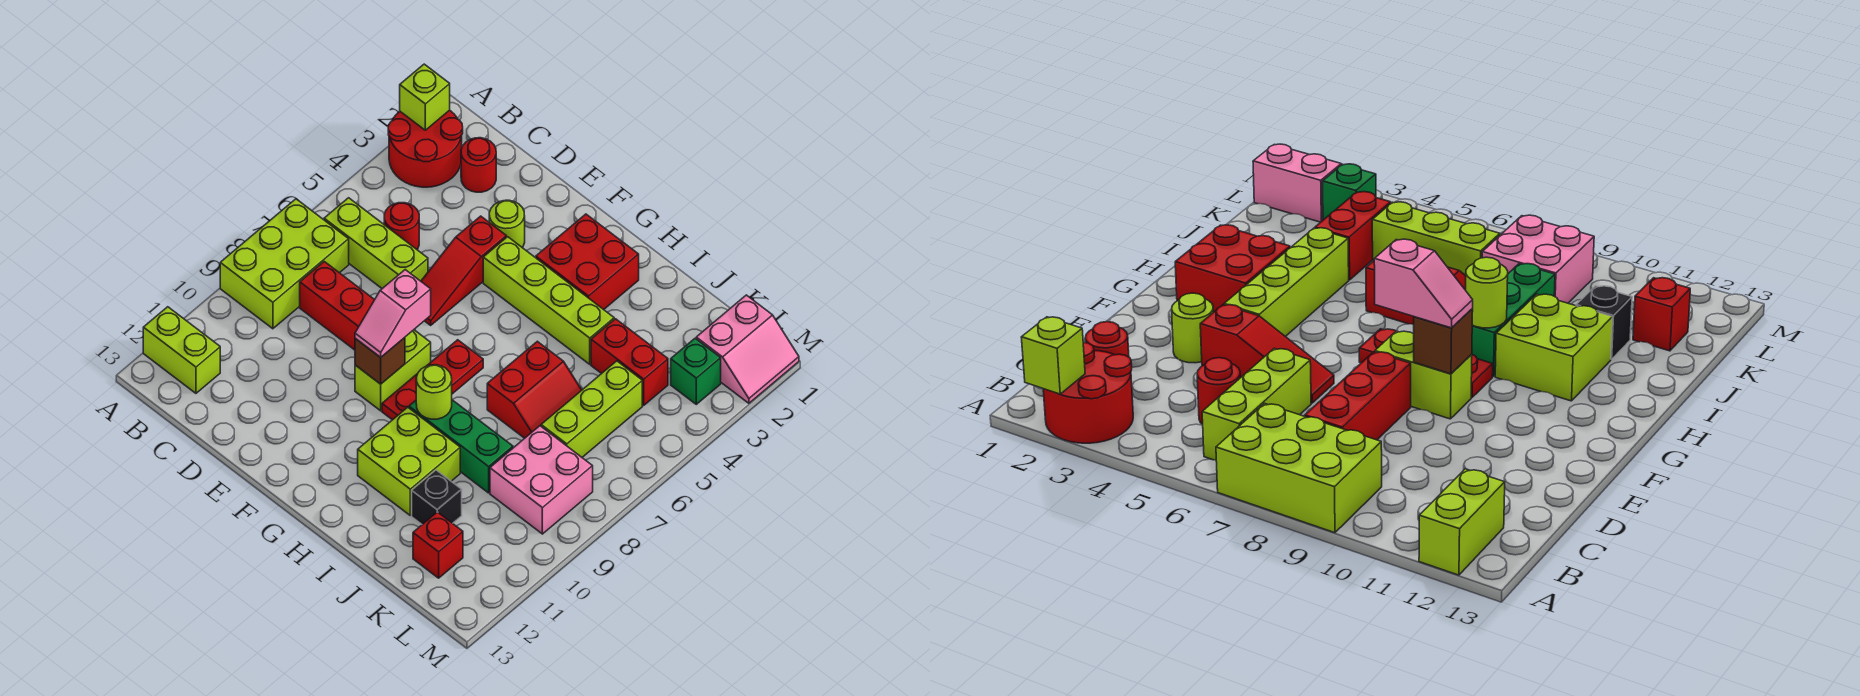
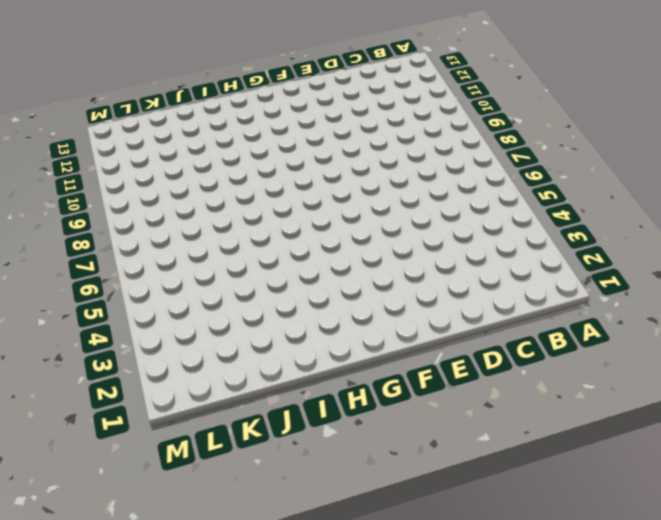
none -> red 2x2 round brick [388,110,463,187]
none -> lime 2x3 brick [220,199,349,329]
none -> lime 1x2 brick [143,307,220,393]

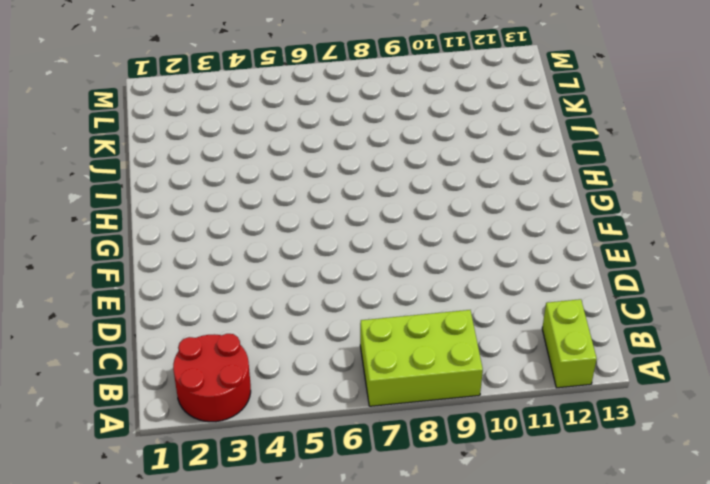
none -> lime 1x3 brick [324,198,428,288]
none -> red 1x1 round brick [461,138,496,192]
none -> red 1x1 round brick [384,203,419,249]

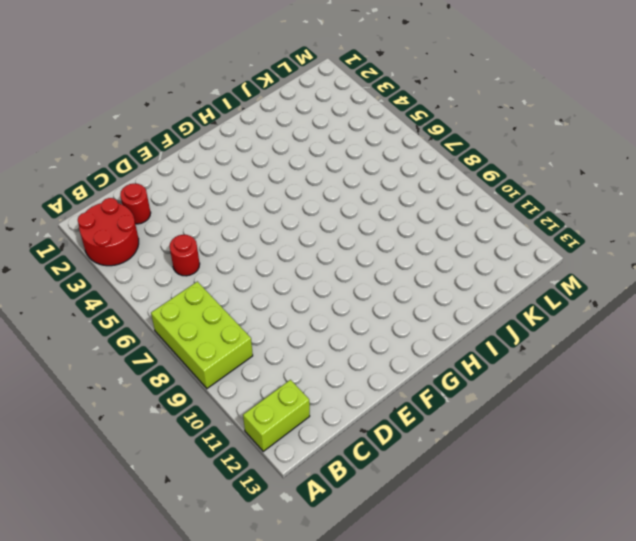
none -> lime 1x3 brick [324,198,428,288]
none -> red 1x3 brick [300,262,374,350]
none -> lime 1x1 round brick [489,200,525,248]

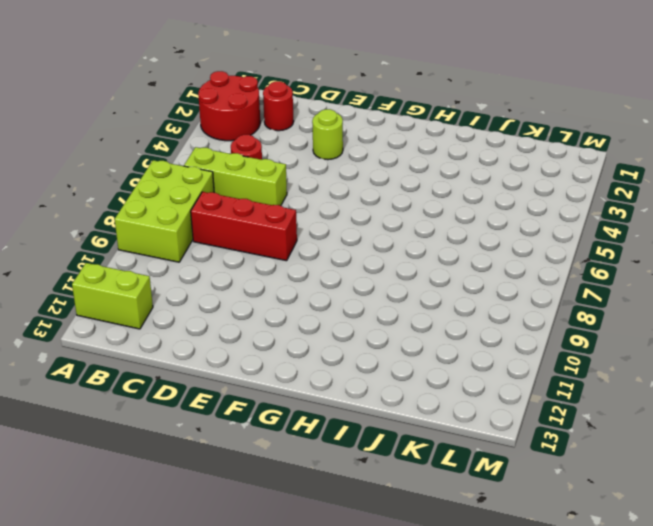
none -> red 1x3 slope [421,216,506,325]
none -> lime 1x4 brick [483,237,614,364]
none -> lime 1x2 brick [355,330,431,411]

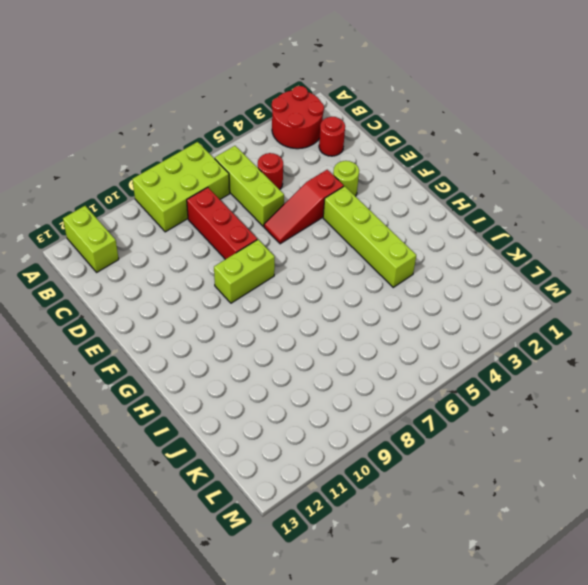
none -> red 2x2 brick [536,214,639,310]
none -> red 1x3 plate [382,340,483,420]
none -> green 1x3 brick [409,400,513,493]

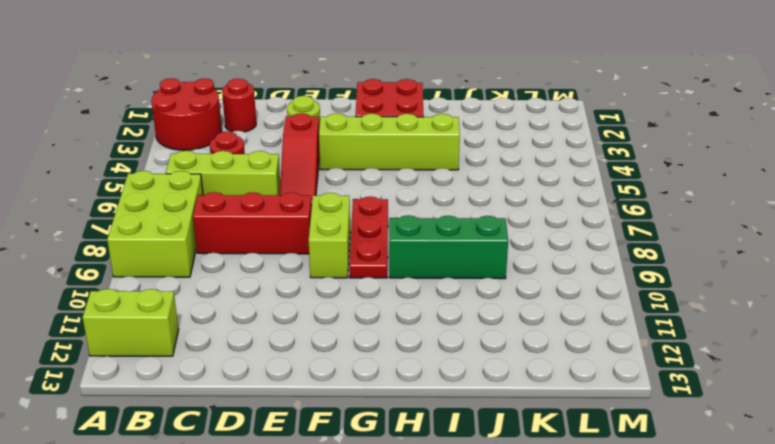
none -> lime 2x2 brick [358,407,460,515]
none -> red 2x2 slope [487,341,582,438]
none -> red 1x2 brick [591,319,668,405]

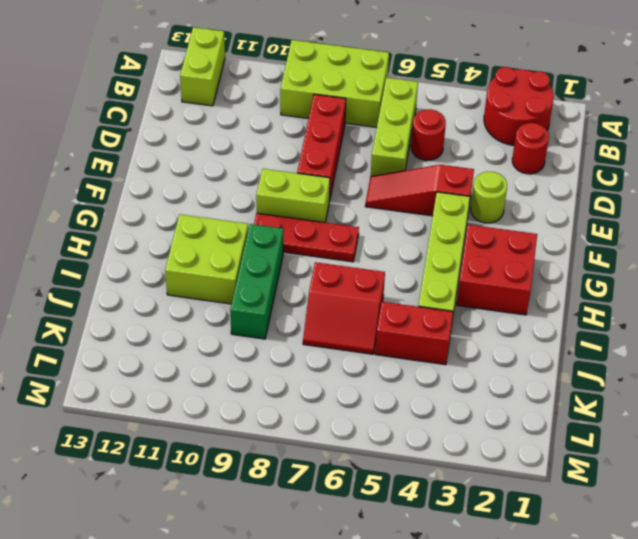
red 1x2 brick [375,302,453,365] -> red 1x2 brick turned to [591,319,668,405]
none -> black 1x1 brick [412,470,462,524]
none -> lime 1x3 brick [541,361,642,457]
none -> pink 2x2 brick [490,426,593,534]

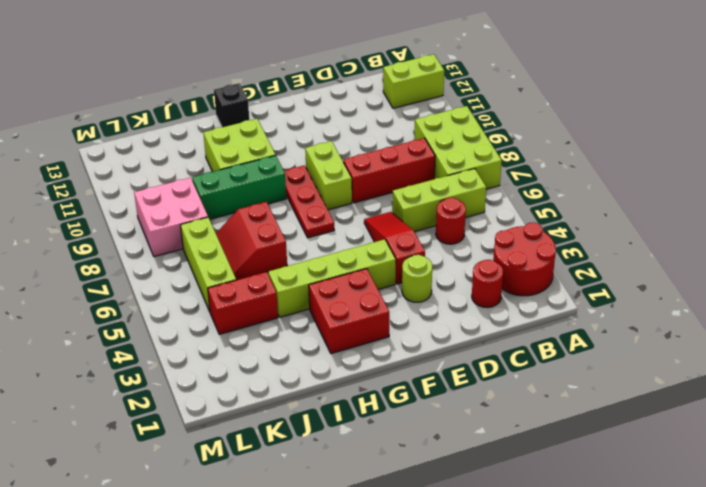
black 1x1 brick [214,83,249,127] -> black 1x1 brick moved to [412,470,462,524]
none -> red 1x1 brick [413,512,463,578]
none -> pink 2x2 slope [696,295,799,403]
none -> green 1x1 brick [671,338,721,404]

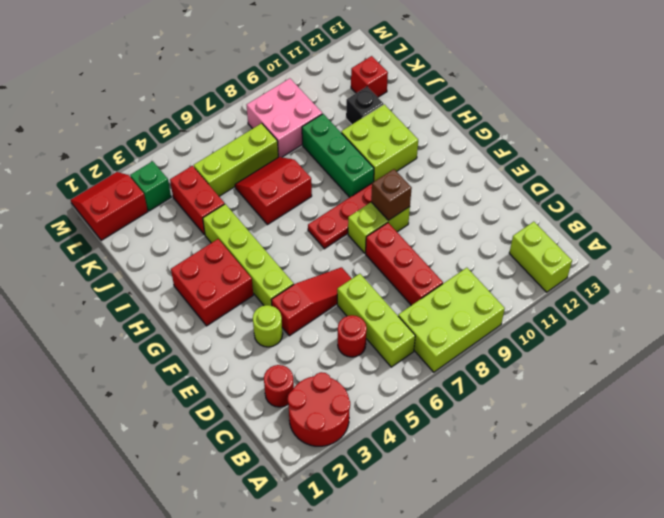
red 2x2 slope [71,172,148,240] -> pink 2x2 slope [696,295,799,403]
none -> lime 1x1 brick [400,64,450,130]
none -> lime 1x1 round brick [416,365,452,419]
none -> pink 1x2 slope [355,270,431,357]

